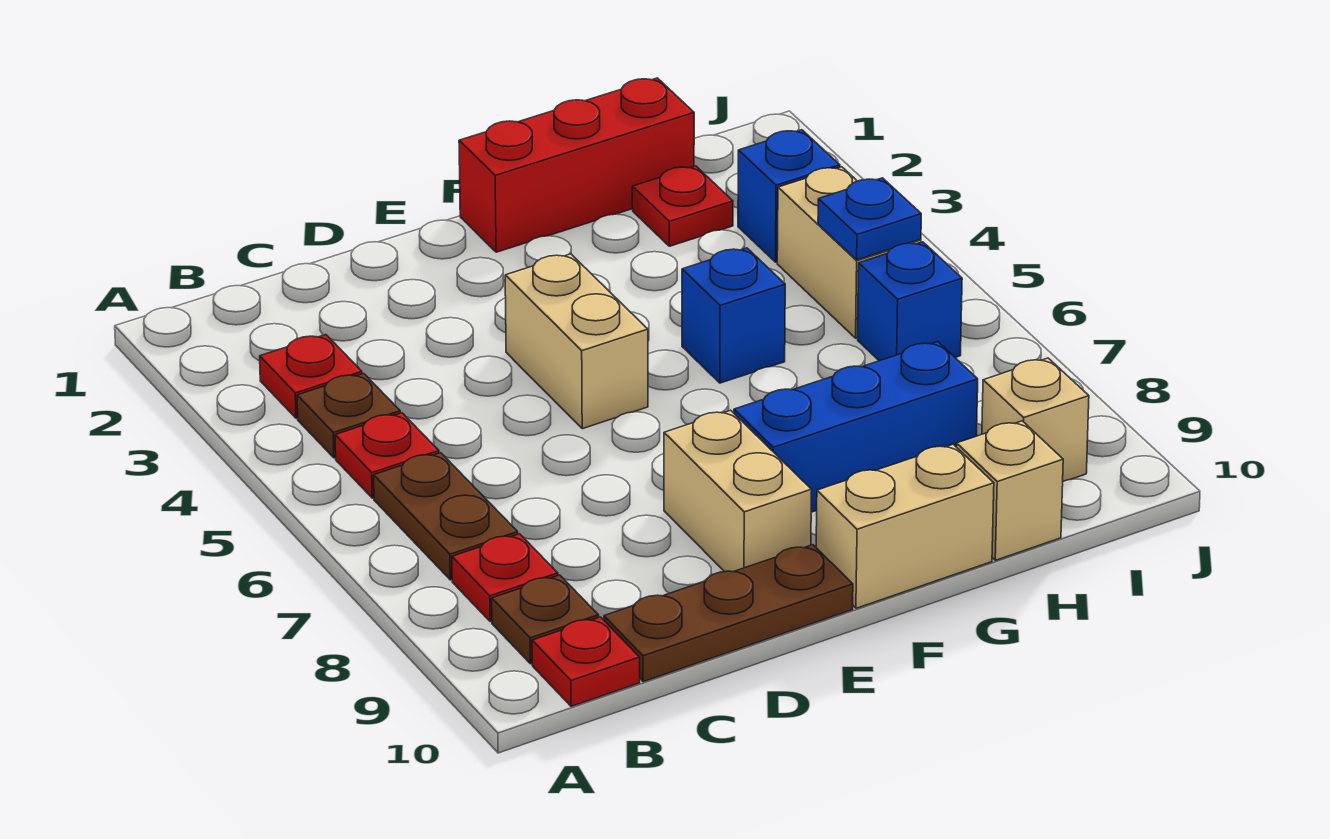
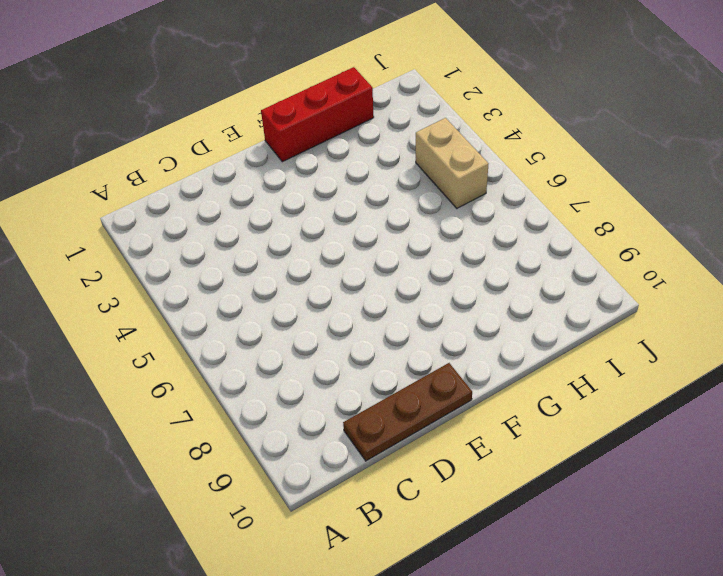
none -> red 1x1 plate [260,335,362,418]
none -> brown 1x1 plate [297,373,400,458]
none -> red 1x1 plate [335,413,439,498]

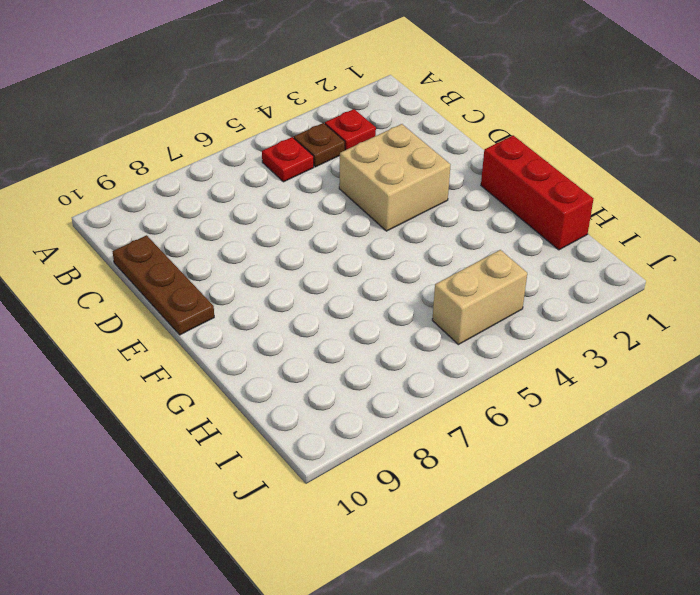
tan 2x2 brick [339,124,450,231] -> tan 1x2 brick [505,254,648,429]
none -> brown 1x2 plate [374,453,518,580]
none -> red 1x1 plate [452,534,558,622]
none -> brown 1x1 plate [492,575,599,664]

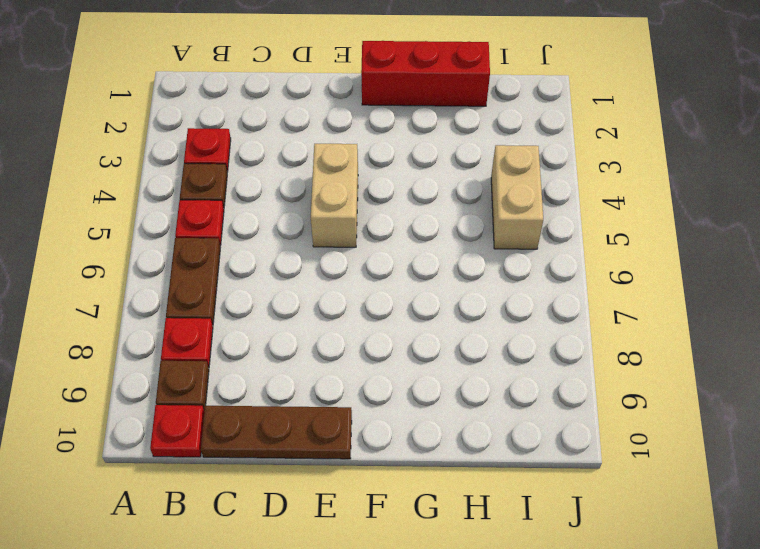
none -> tan 1x2 brick [664,410,812,572]
none -> blue 1x3 brick [734,342,978,512]
none -> tan 1x2 brick [816,444,994,608]

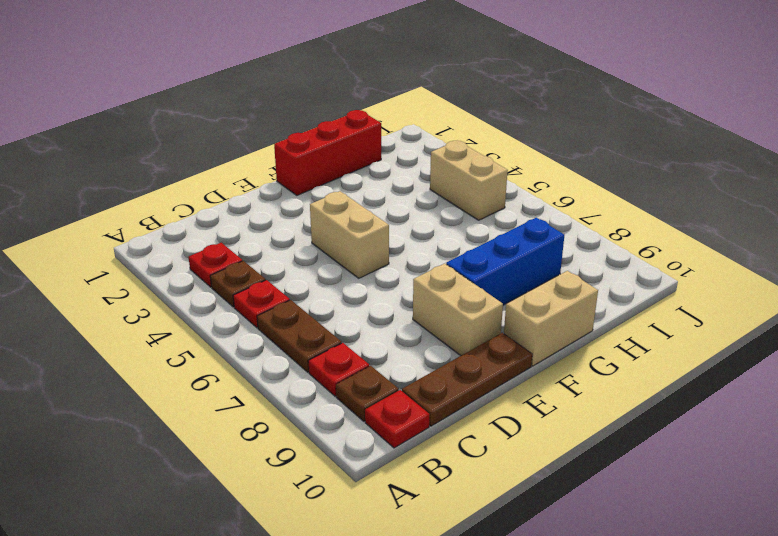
none -> blue 1x1 brick [682,248,785,383]
none -> red 1x1 plate [632,166,733,246]
none -> tan 1x1 brick [956,421,1063,560]

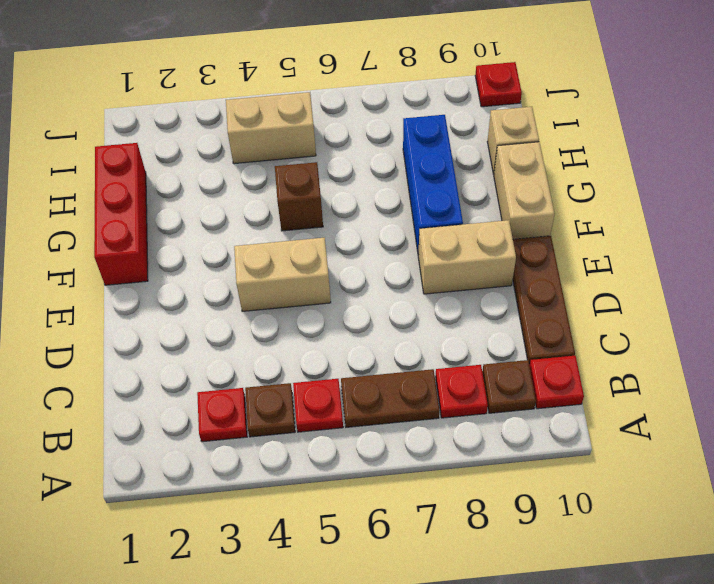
brown 1x1 brick [275,162,323,231] -> blue 1x1 brick [682,248,785,383]
red 1x1 plate [475,62,522,107] -> red 1x1 plate moved to [632,166,733,246]
none -> blue 1x1 brick [738,130,840,262]
none -> blue 1x1 brick [858,242,962,361]
none -> tan 1x1 brick [982,358,1089,481]

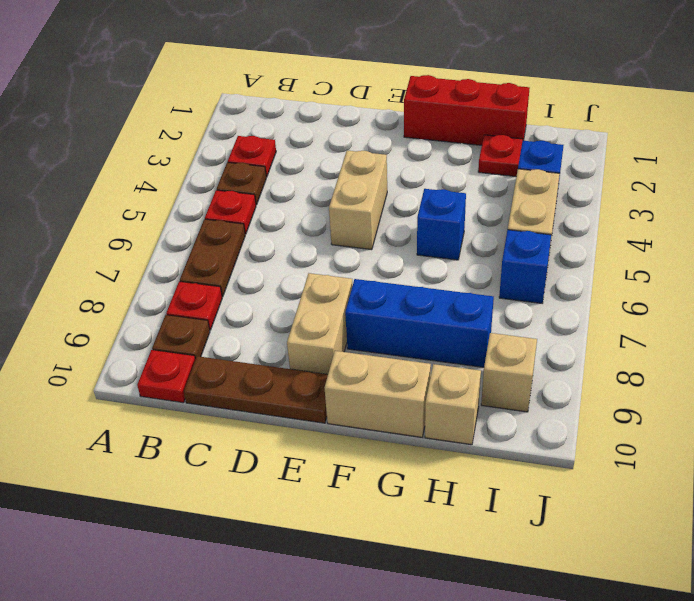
none -> blue 1x1 plate [818,178,921,260]

